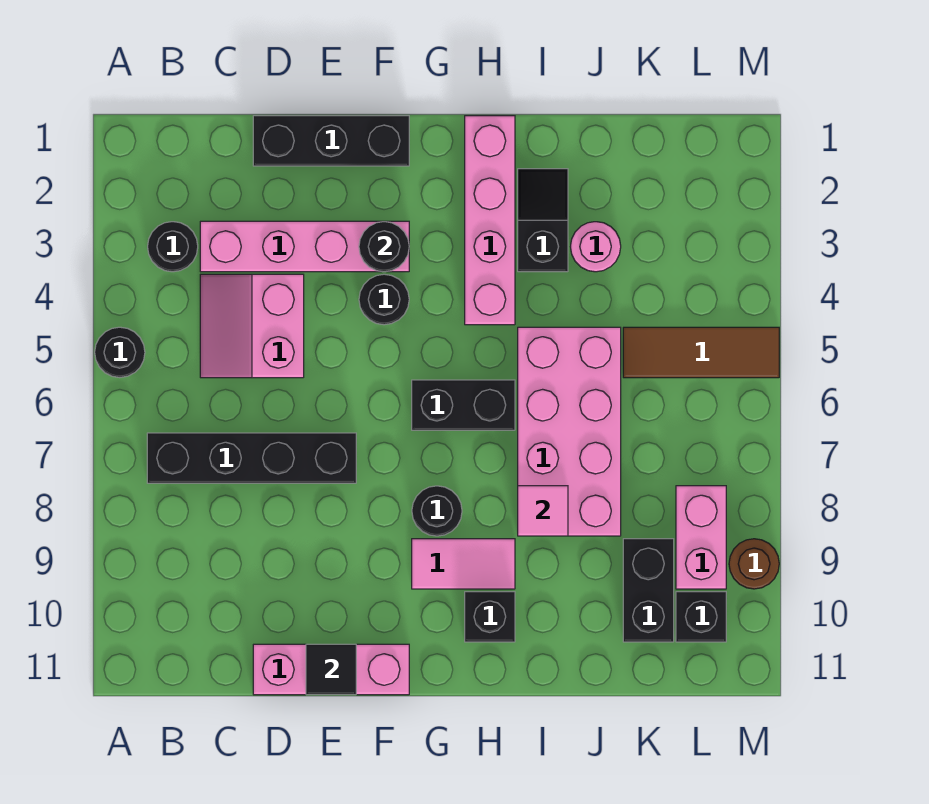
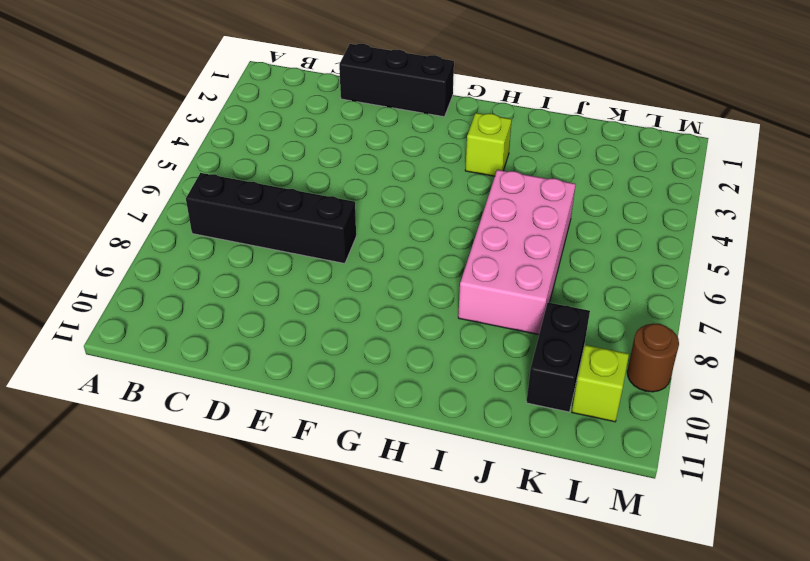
lime 1x1 brick [465,113,512,176] -> pink 1x4 brick [465,116,515,325]
lime 1x1 brick [572,345,629,422] -> black 1x1 brick [676,592,726,642]
none -> black 1x1 round brick [95,327,145,378]
none -> black 1x1 round brick [148,222,198,272]
none -> pink 1x4 brick [200,221,409,272]

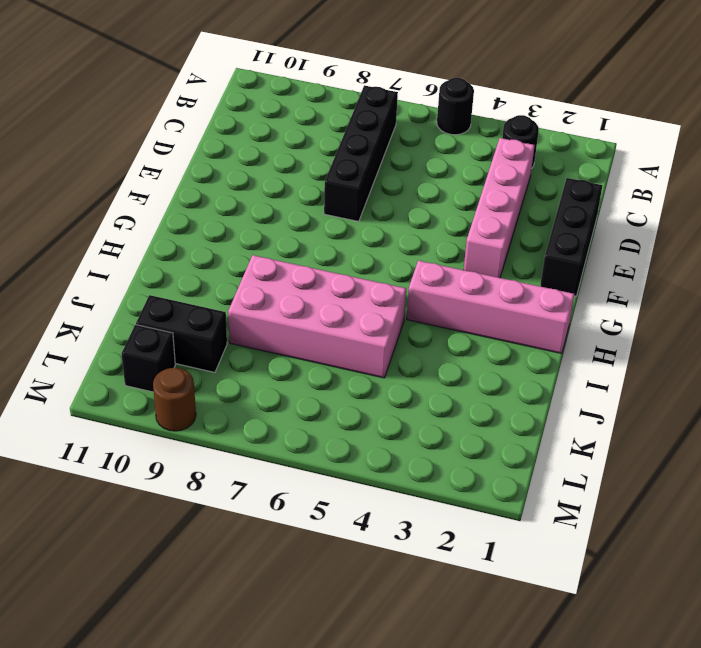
none -> pink 2x2 slope [200,274,304,378]
none -> pink 1x3 brick [253,644,409,695]
none -> black 1x1 round brick [359,274,409,325]

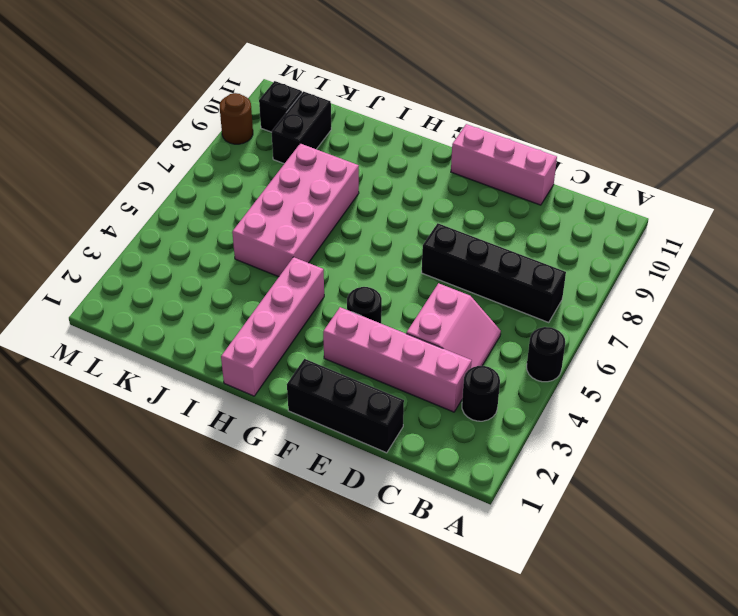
none -> black 1x2 brick [412,380,515,430]
none -> black 1x1 round brick [412,486,462,536]
none -> pink 1x2 tile [412,539,515,589]

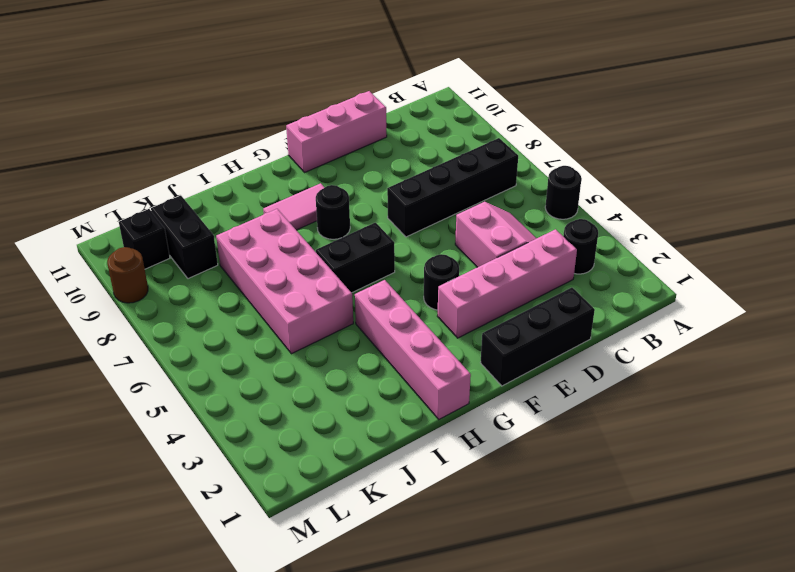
none -> black 1x1 brick [465,592,515,642]
none -> black 1x2 slope [518,169,568,272]
none -> pink 1x1 round brick [570,222,621,272]

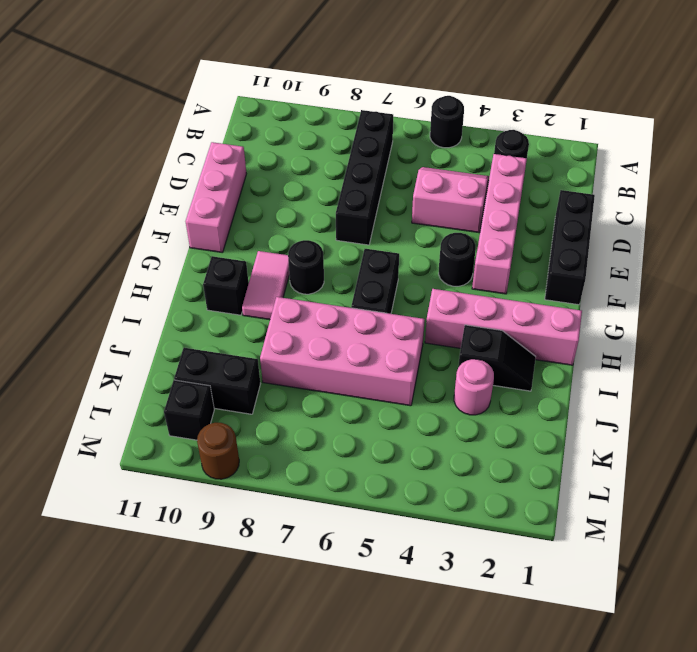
none -> brown 1x3 tile [623,327,779,378]
none -> pink 1x2 brick [676,486,726,589]
none -> black 1x1 tile [306,644,356,695]

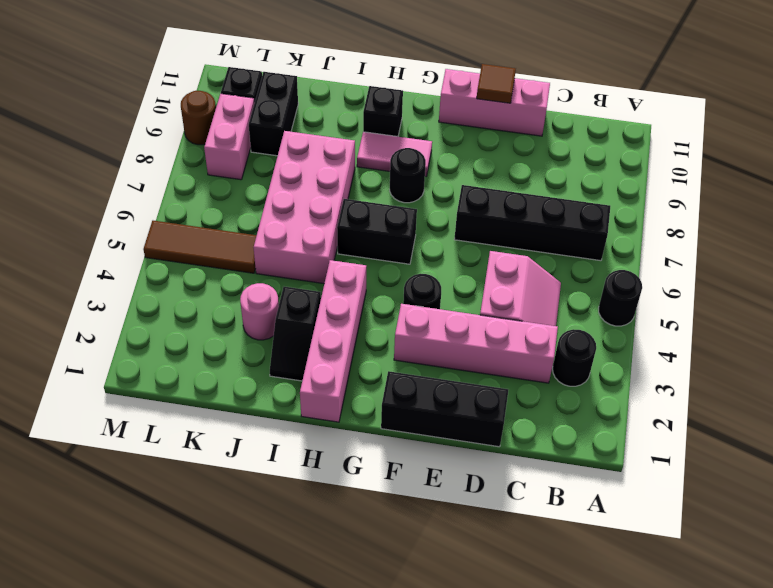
brown 1x1 tile [477,64,516,103] -> black 1x1 tile [306,644,356,695]
none -> black 1x1 round brick [359,222,409,272]
none -> pink 1x1 tile [518,486,568,536]

